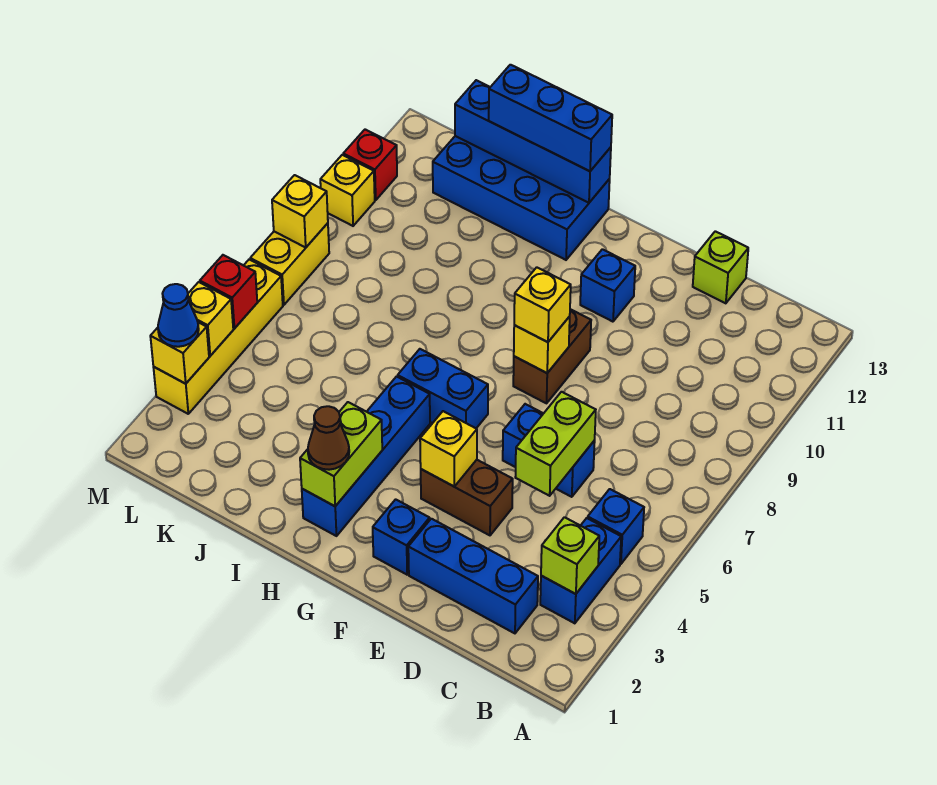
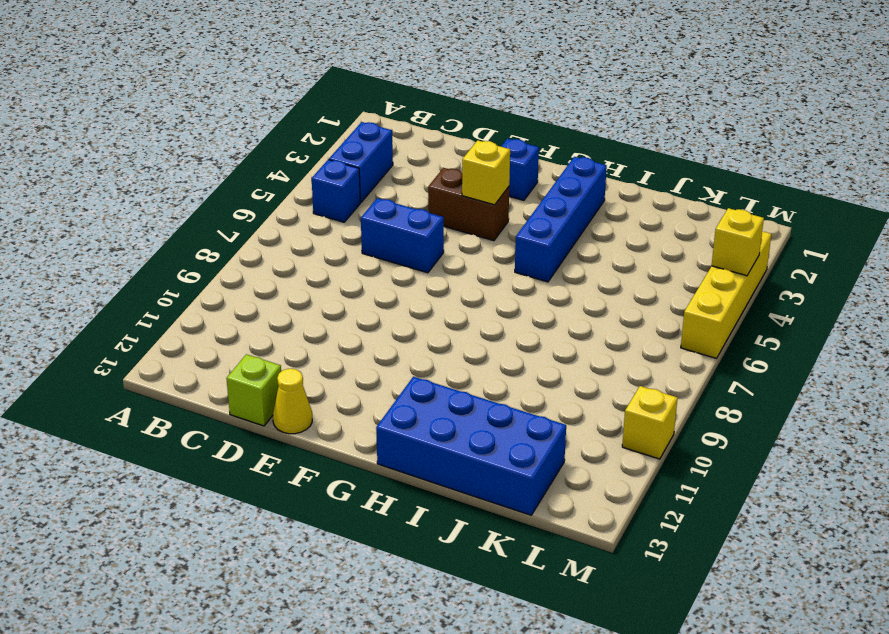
yellow 1x1 cone [273,369,312,434] -> none
none -> blue 1x3 brick [408,519,538,633]
none -> brown 1x2 brick [513,309,591,403]
none -> blue 1x1 brick [580,249,635,322]
none -> blue 1x2 brick [398,349,488,428]

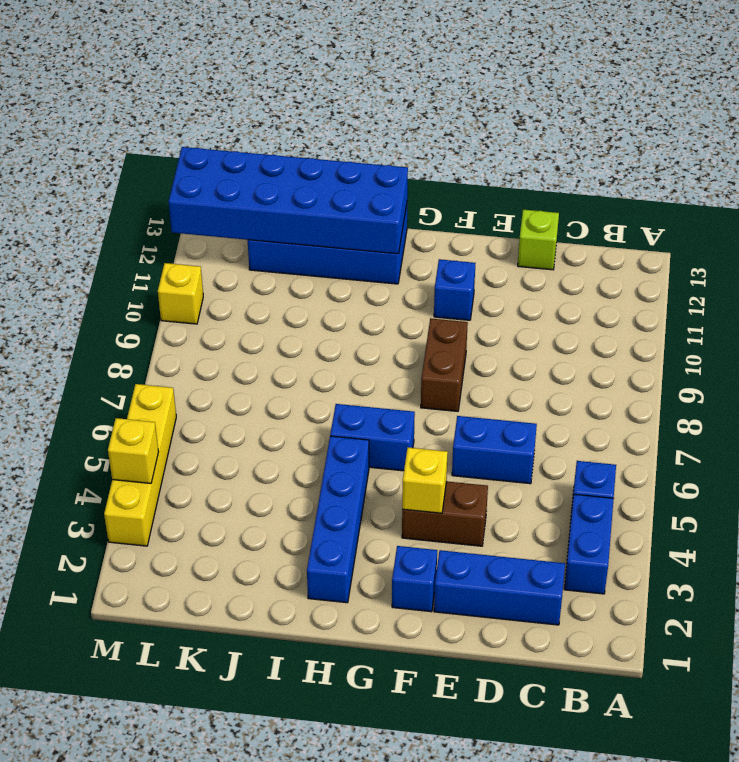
blue 2x6 brick [168,147,408,254] -> blue 1x4 brick [455,80,611,203]
none -> yellow 1x2 brick [250,223,329,305]
none -> red 1x1 brick [343,129,397,200]
none -> lime 1x1 brick [541,517,599,594]
none -> lime 1x2 brick [515,392,596,496]

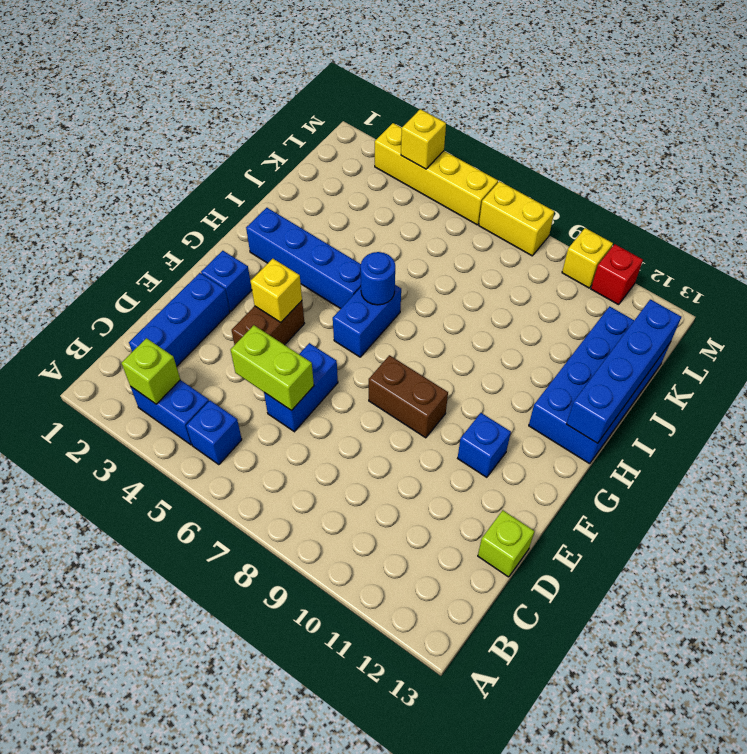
blue 1x1 round brick [361,252,395,305] -> none
none -> yellow 1x1 brick [514,317,570,373]
none -> lime 1x2 brick [300,402,382,506]
none -> yellow 1x1 brick [150,322,209,384]
none -> red 1x1 brick [200,255,257,328]

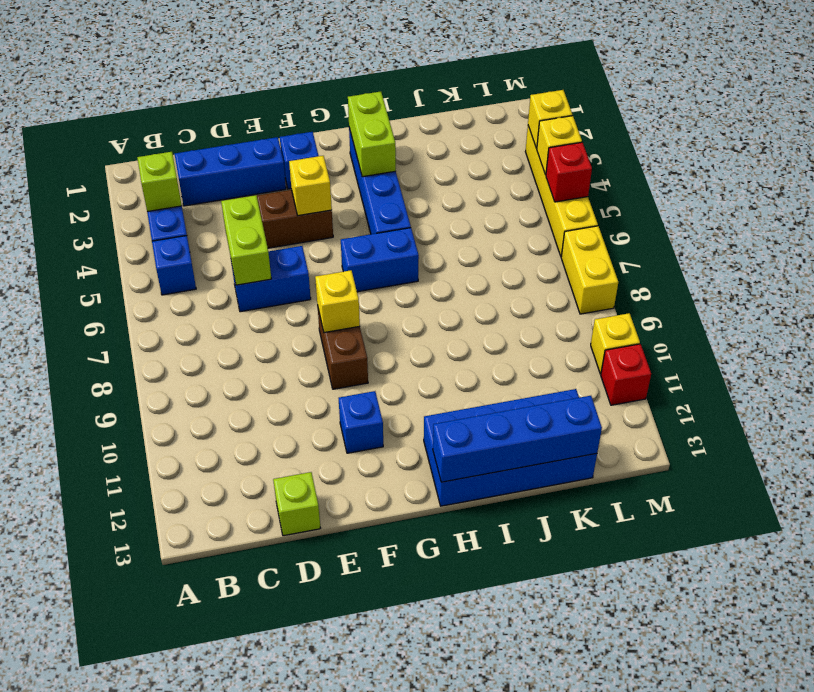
none -> yellow 1x1 brick [272,175,328,247]
none -> yellow 1x1 brick [514,267,571,342]
none -> brown 1x1 cone [308,406,349,470]
none -> blue 1x3 brick [489,65,612,171]

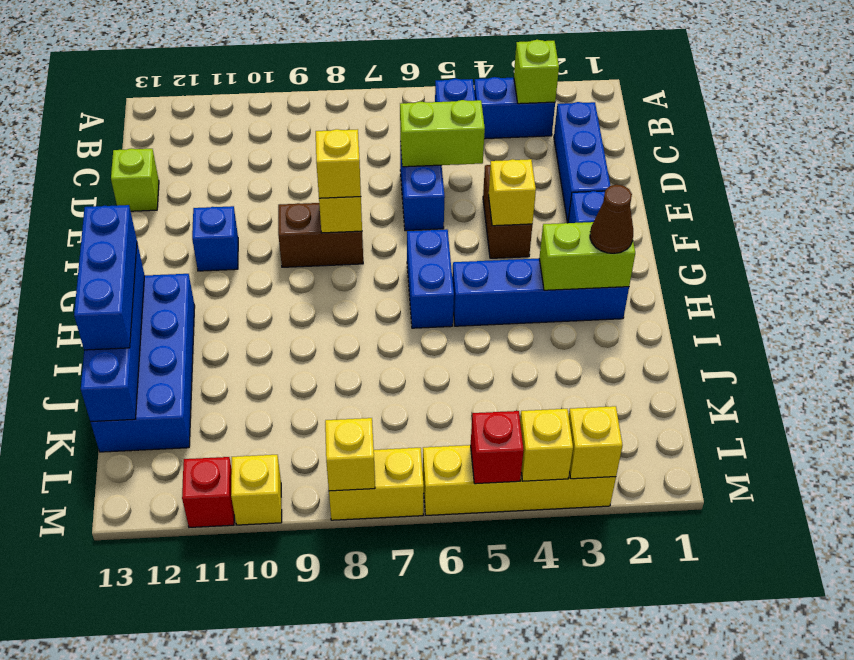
none -> blue 1x1 cone [158,284,199,347]

